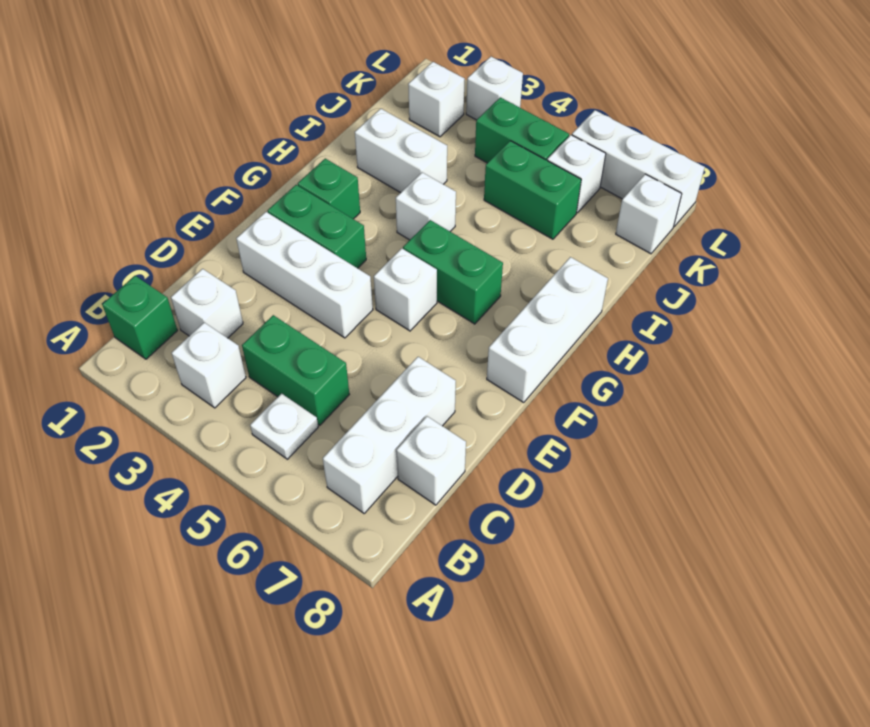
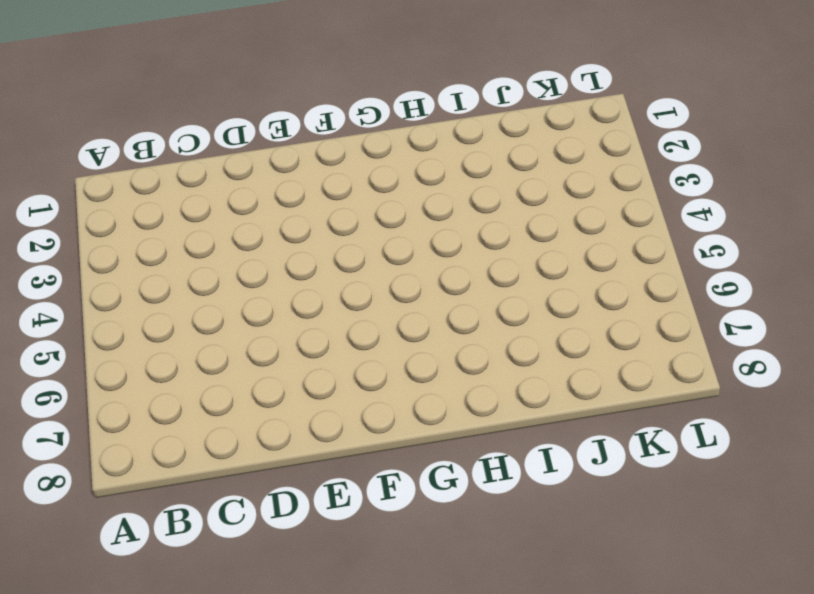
none -> green 1x1 brick [102,276,177,359]
none -> white 1x1 brick [172,323,246,408]
none -> white 1x1 plate [250,394,318,459]

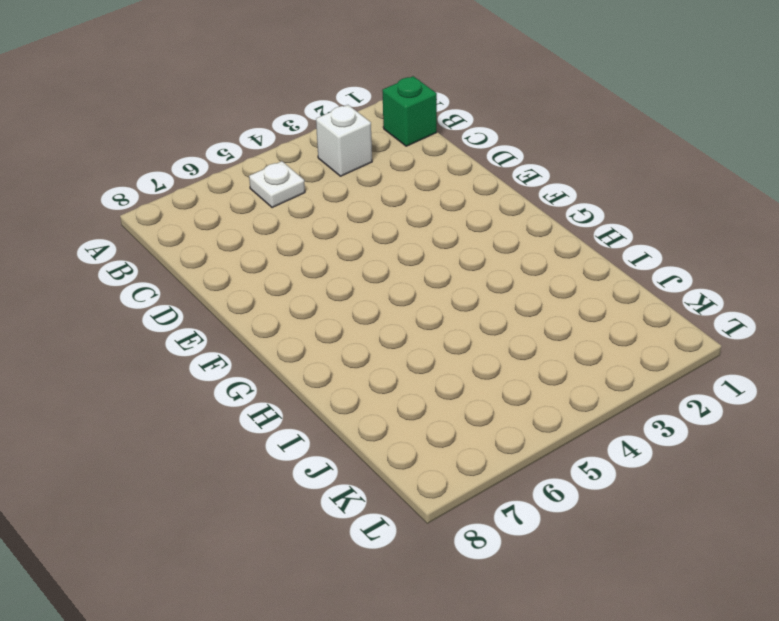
none -> white 1x3 brick [323,357,456,513]
none -> white 1x1 brick [171,269,243,338]
none -> green 1x2 brick [242,315,349,425]

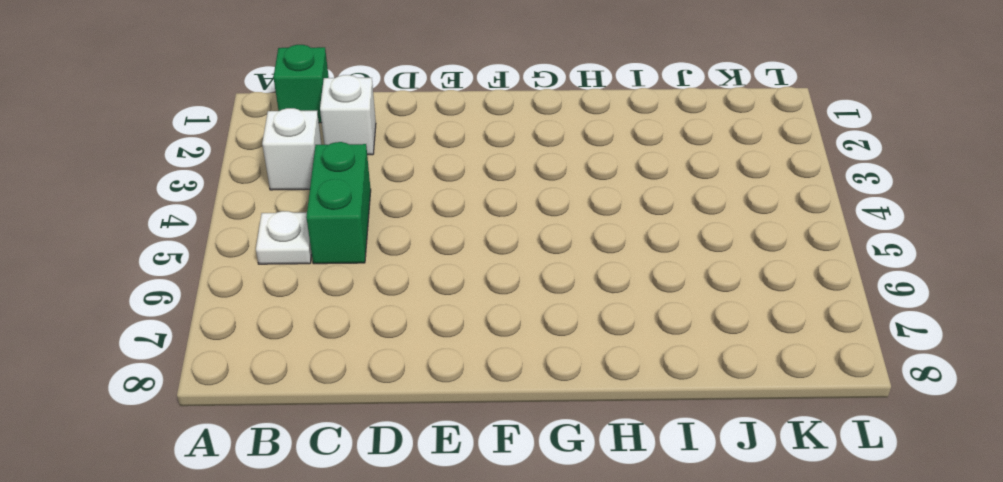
none -> white 1x3 brick [323,357,456,513]
none -> white 1x1 brick [396,416,466,505]
none -> white 1x3 brick [236,212,373,338]

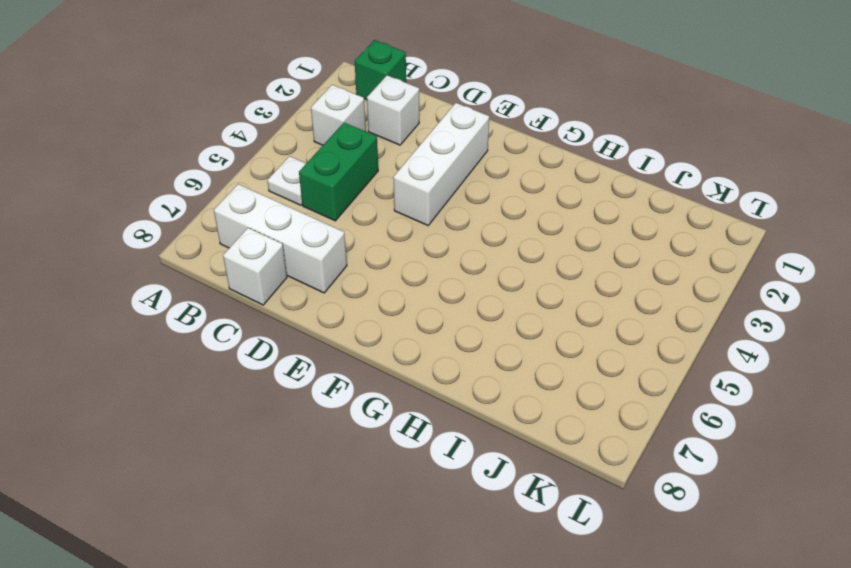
none -> green 1x2 brick [268,185,366,268]
none -> white 1x1 brick [374,248,437,331]
none -> white 1x3 brick [487,257,608,402]

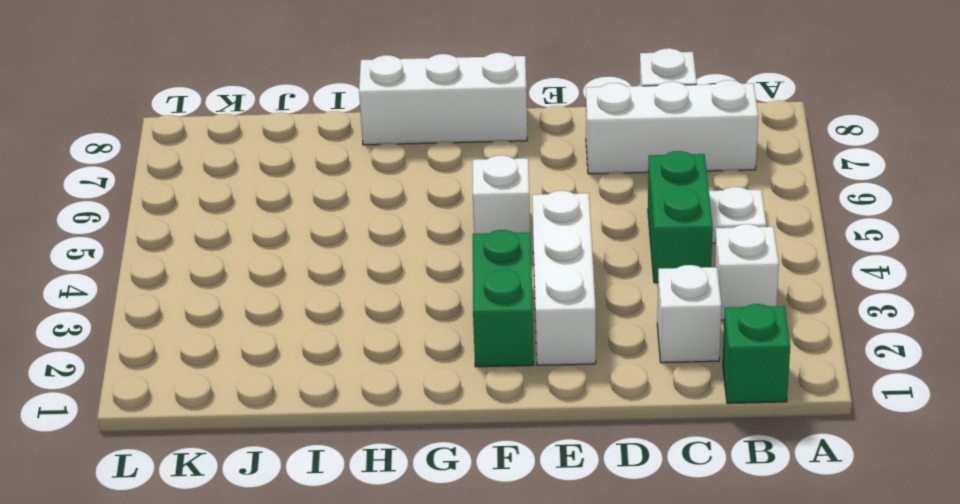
none -> green 1x1 brick [298,159,360,219]
none -> green 1x2 brick [403,220,503,324]
none -> white 1x1 brick [396,172,456,240]

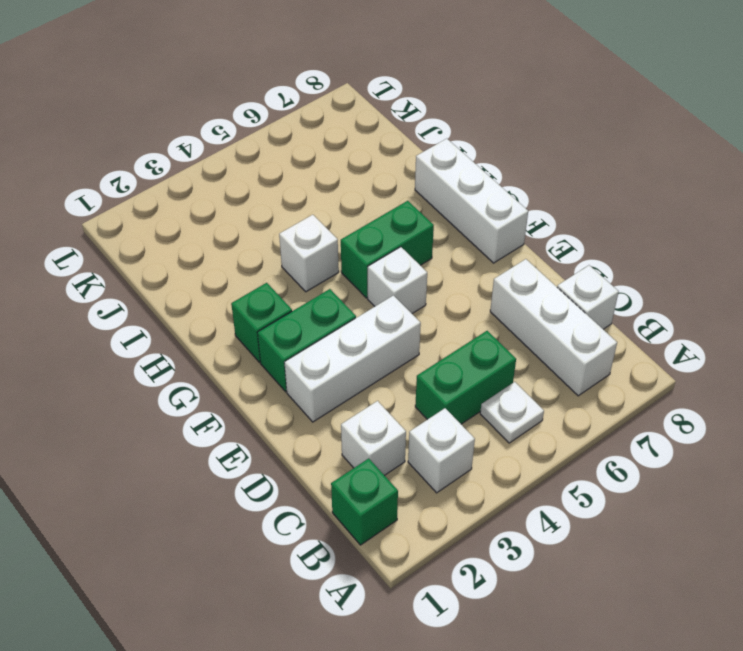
none -> white 1x2 brick [355,109,447,193]
none -> green 1x2 brick [484,141,581,239]
none -> white 1x1 brick [408,62,465,137]

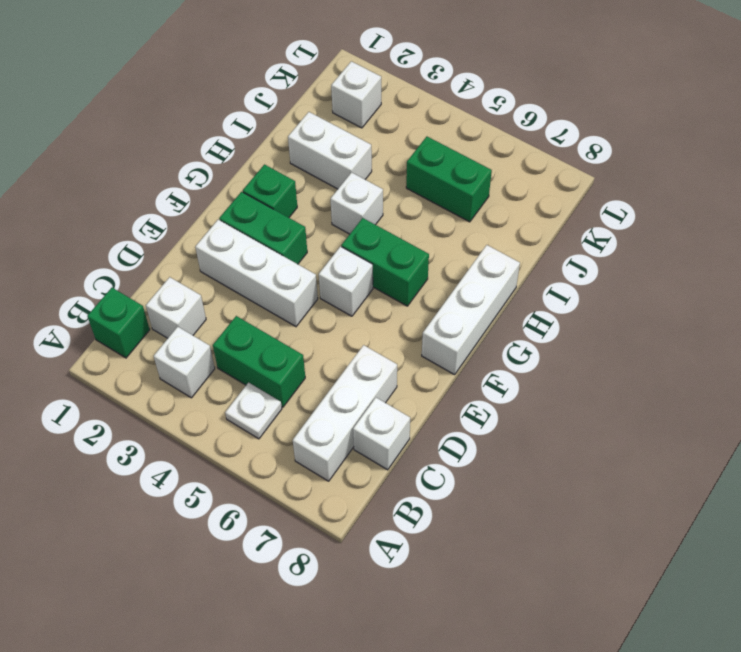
none -> green 1x2 brick [475,97,569,163]
none -> white 1x1 brick [547,135,606,213]
none -> white 1x1 brick [616,174,682,254]

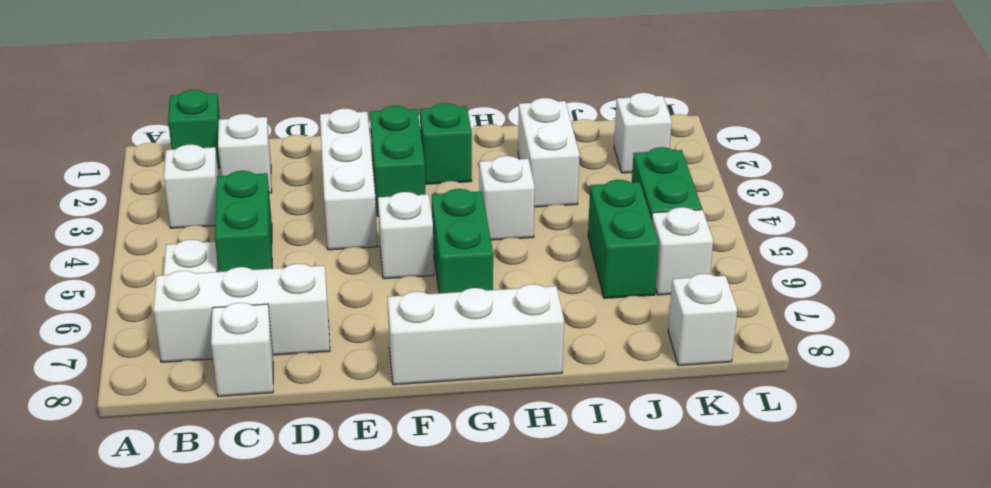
none -> white 1x1 brick [466,57,523,120]
none -> white 1x3 brick [572,110,705,227]

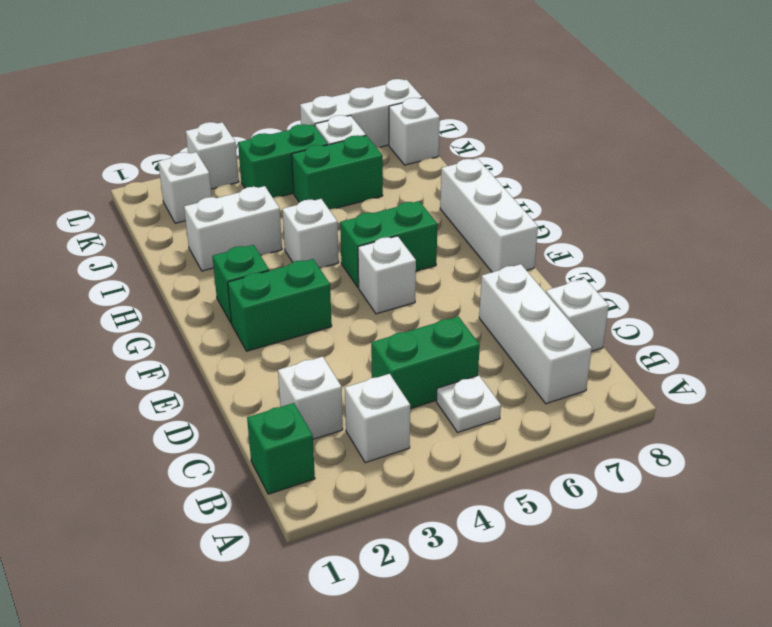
none -> white 1x3 brick [236,212,373,338]

